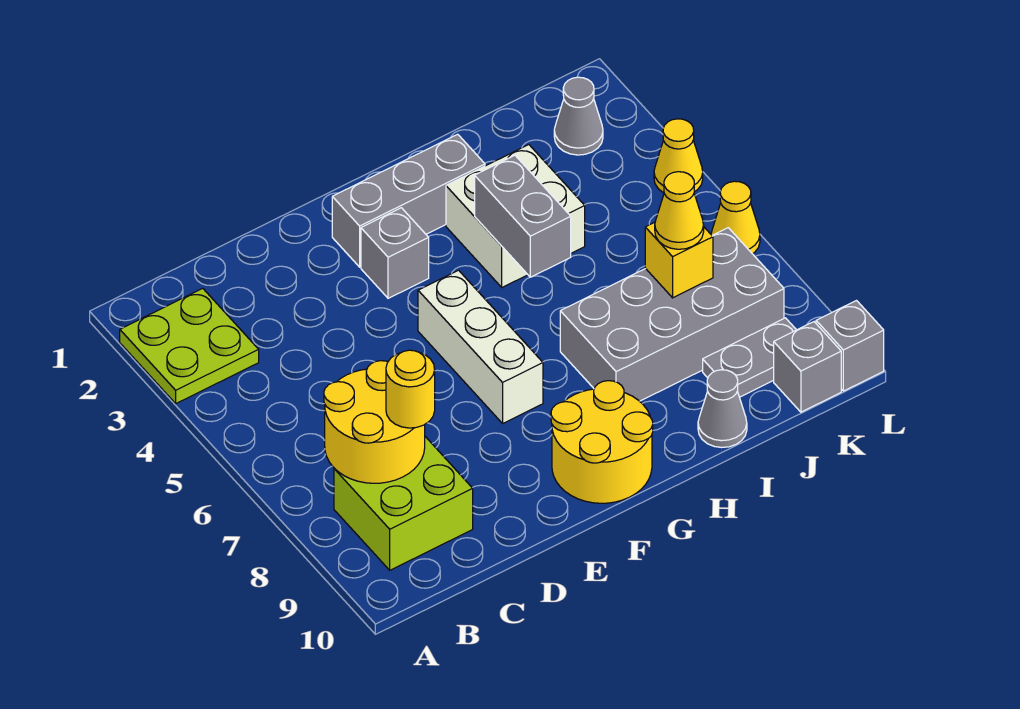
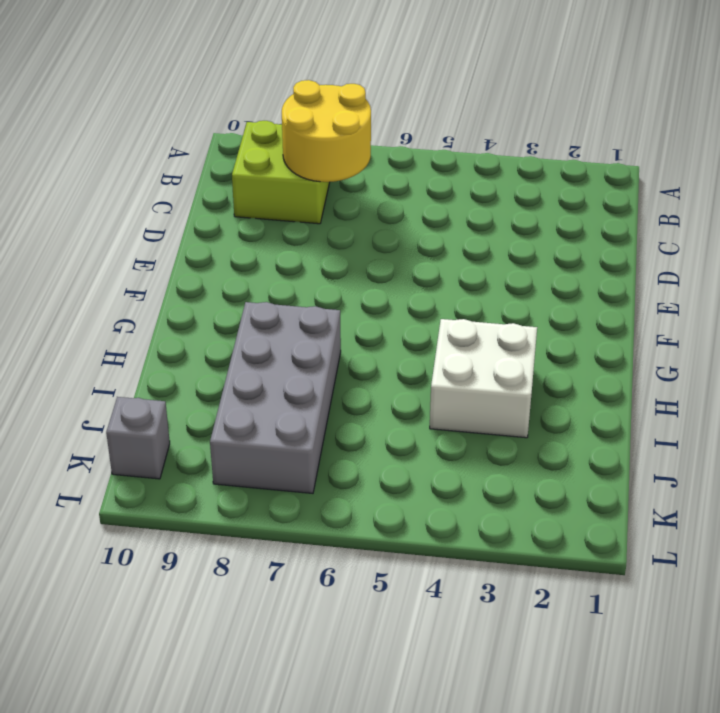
none -> lime 2x2 plate [120,288,259,403]
none -> grey 1x3 brick [332,134,485,267]
none -> grey 1x1 brick [361,208,429,298]

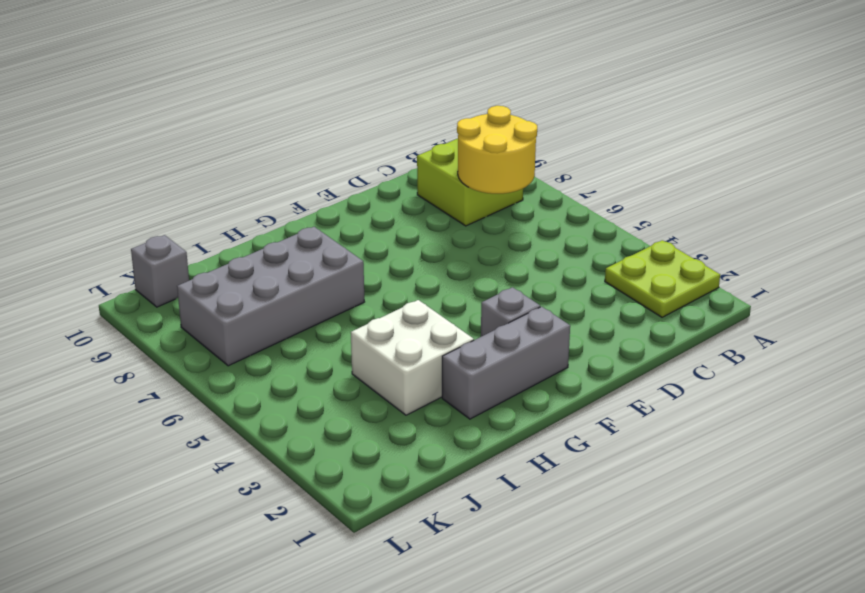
none -> white 1x3 brick [418,270,543,423]
none -> yellow 2x2 round brick [551,381,653,503]
none -> grey 1x1 cone [698,370,747,448]

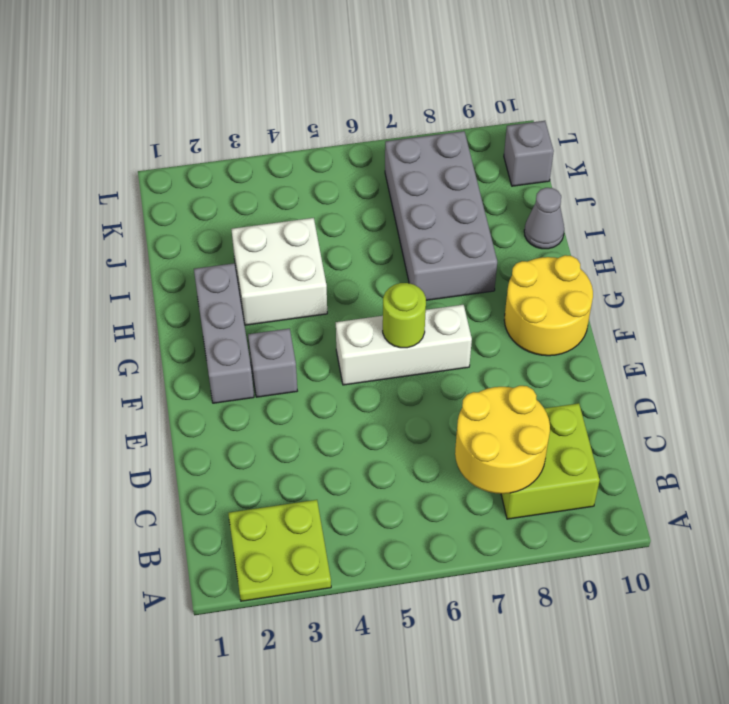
lime 1x1 round brick [383,283,426,348] -> none
none -> grey 1x2 plate [703,318,796,397]
none -> grey 1x1 cone [554,77,603,155]
none -> yellow 1x1 cone [654,119,703,193]

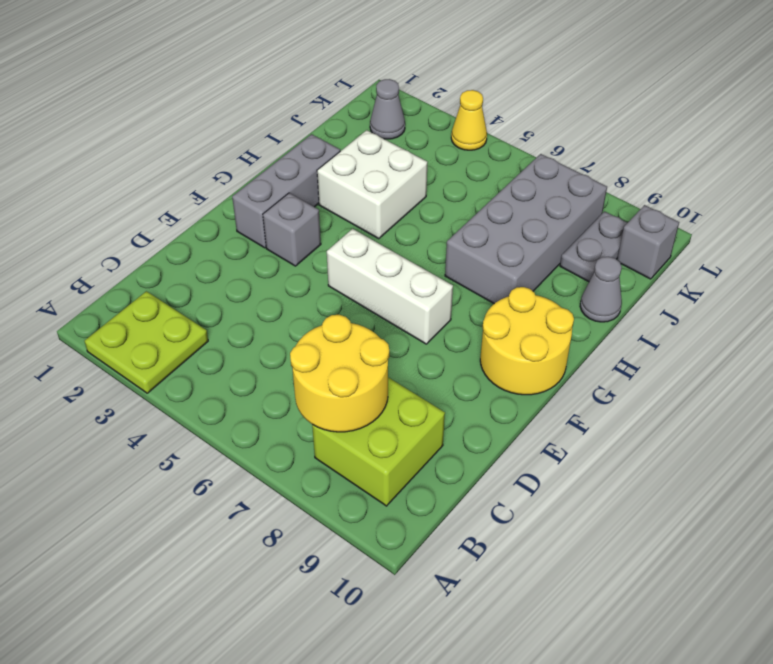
none -> yellow 1x1 cone [711,181,760,254]
none -> grey 1x1 brick [816,301,884,391]
none -> grey 1x2 brick [475,155,571,277]

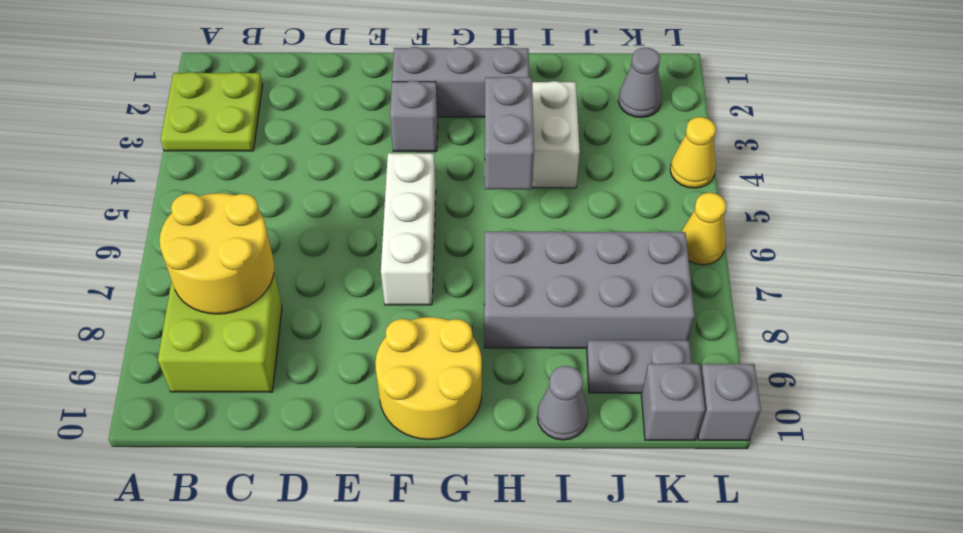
none -> yellow 1x1 brick [645,222,713,298]
none -> yellow 1x1 round brick [386,350,435,428]
none -> yellow 1x1 cone [655,172,704,249]

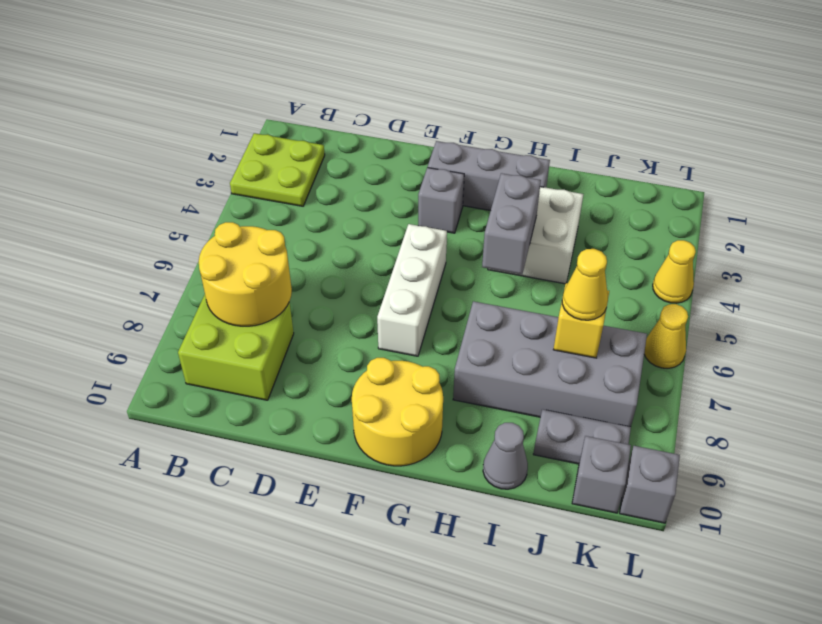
none -> grey 1x1 cone [554,77,603,155]
none -> yellow 1x1 round brick [386,350,435,428]

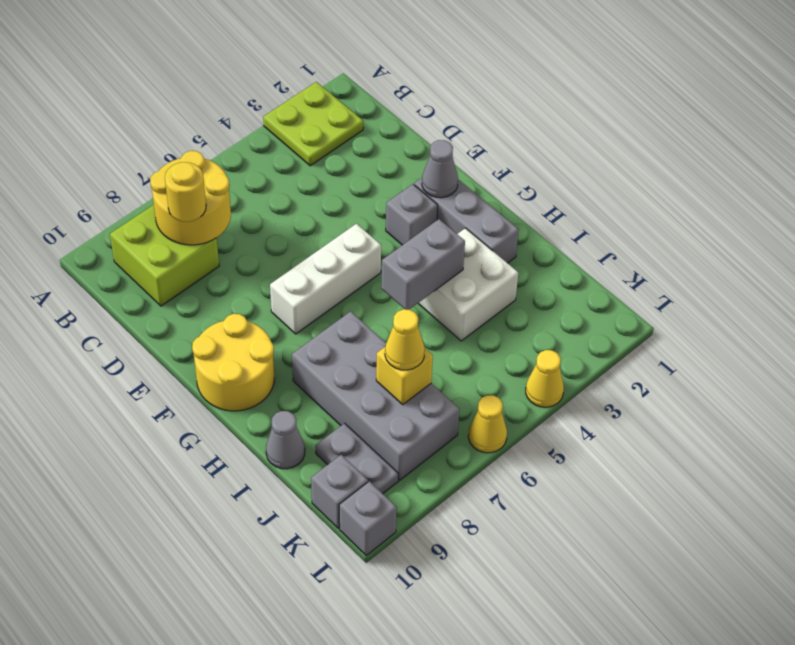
grey 1x1 cone [422,140,458,198] -> grey 1x1 cone moved to [554,77,603,155]

